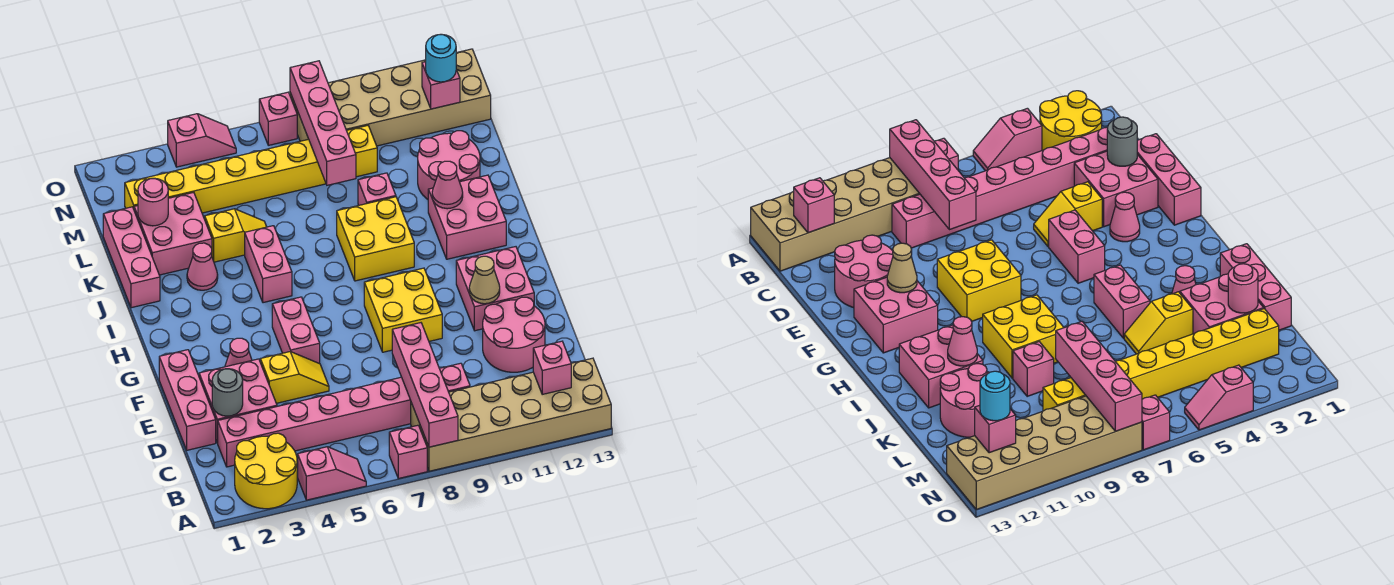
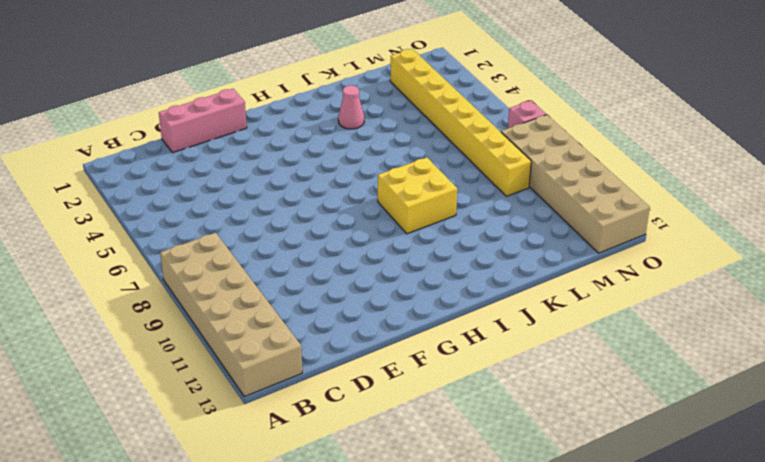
none -> yellow 2x2 round brick [235,433,297,509]
none -> pink 1x2 slope [298,447,366,500]
none -> pink 1x1 brick [389,425,427,479]
none -> pink 1x8 brick [218,363,470,467]

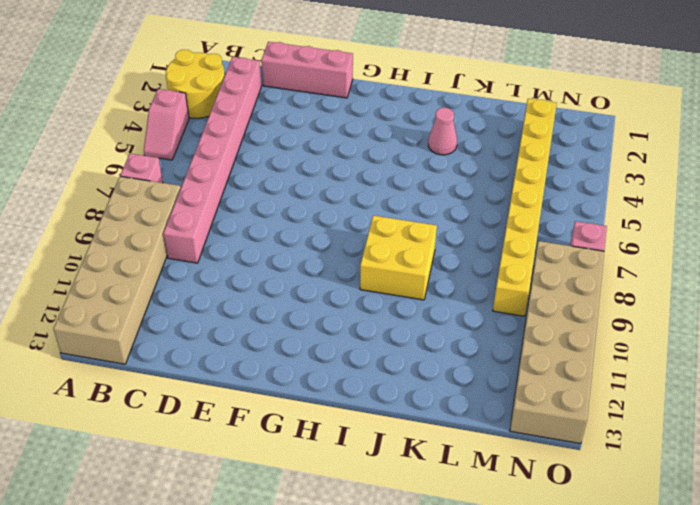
none -> pink 2x2 brick [199,359,277,443]
none -> pink 2x2 round brick [483,297,545,372]
none -> yellow 1x2 slope [260,352,329,403]
none -> pink 1x1 cone [225,338,252,367]

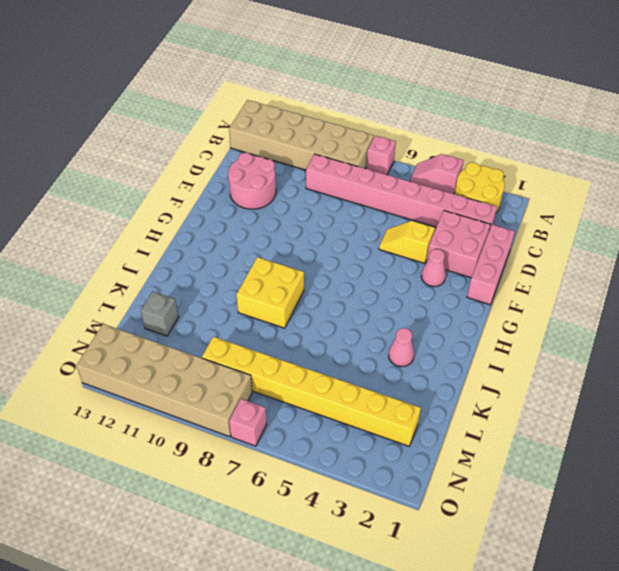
grey 1x1 brick [141,292,178,336] -> pink 2x2 round brick [418,131,480,199]
none -> pink 1x2 brick [272,297,320,364]
none -> yellow 2x2 brick [364,268,442,352]
none -> pink 2x2 brick [456,247,534,331]
none -> pink 1x2 brick [245,226,292,303]

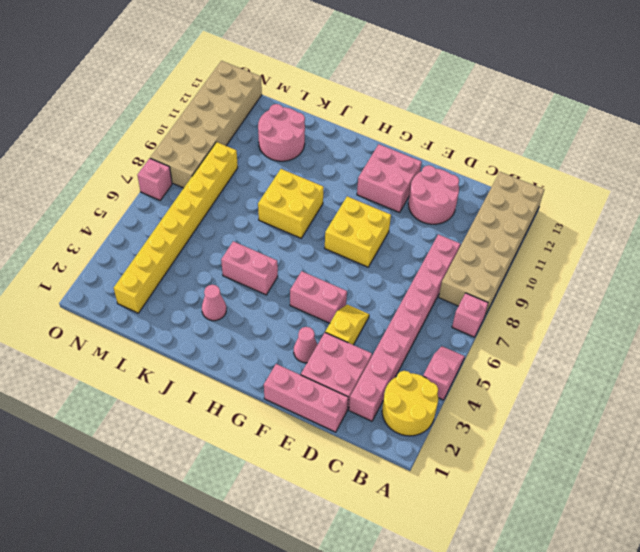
none -> pink 2x2 brick [428,175,506,259]
none -> pink 1x3 brick [103,207,160,308]
none -> pink 2x2 brick [134,192,212,275]
none -> yellow 1x2 slope [205,209,267,262]

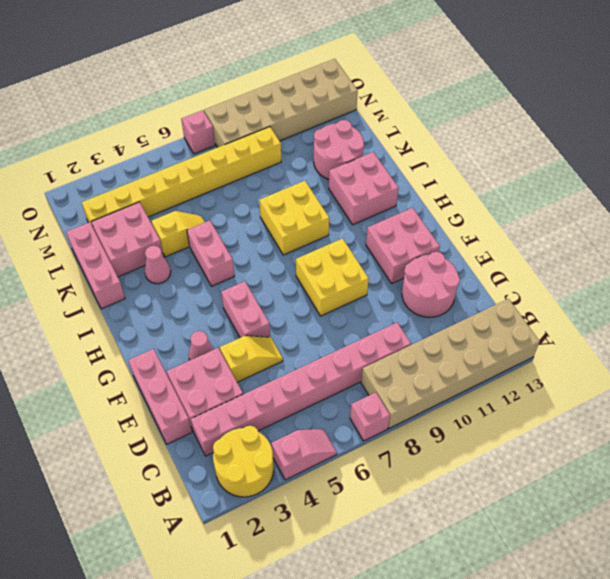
none -> pink 1x1 brick [358,173,396,205]
none -> pink 1x2 slope [168,114,236,167]
none -> pink 1x4 brick [392,323,458,447]
none -> pink 1x1 brick [533,341,571,394]

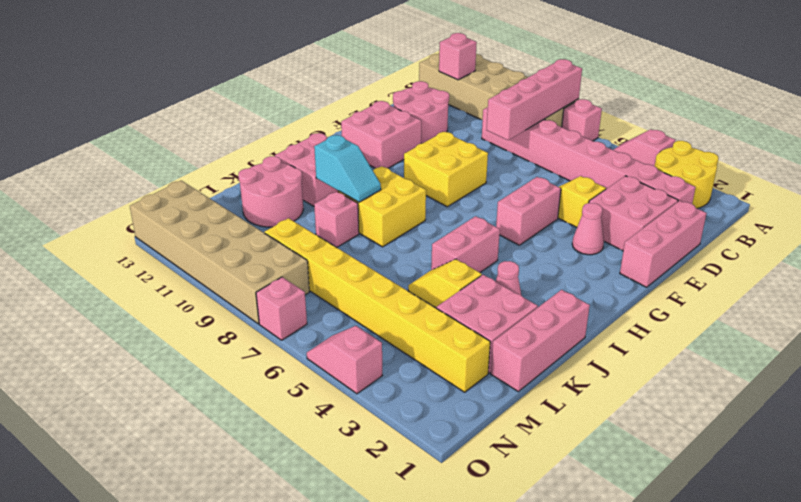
cyan 1x2 slope [314,135,381,202] -> none
none -> grey 1x1 round brick [212,369,243,416]
none -> tan 1x1 cone [469,256,500,304]
none -> pink 1x1 cone [432,161,463,209]
none -> pink 1x1 round brick [138,178,168,226]

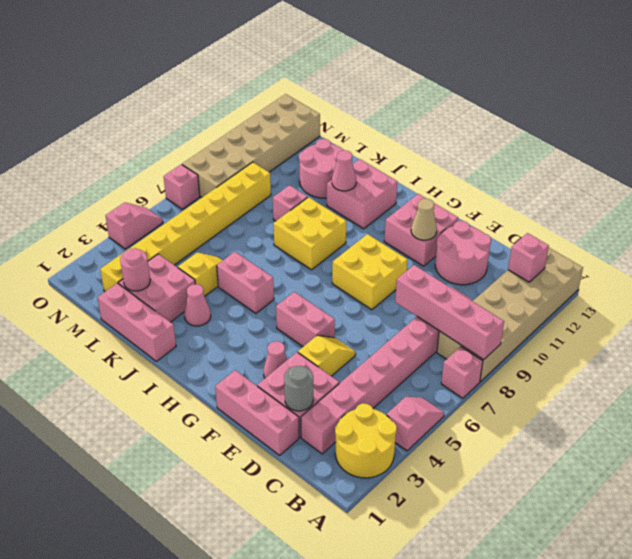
none -> pink 1x4 brick [290,61,356,185]
none -> pink 1x1 brick [422,62,460,109]
none -> cyan 1x1 round brick [426,34,456,82]

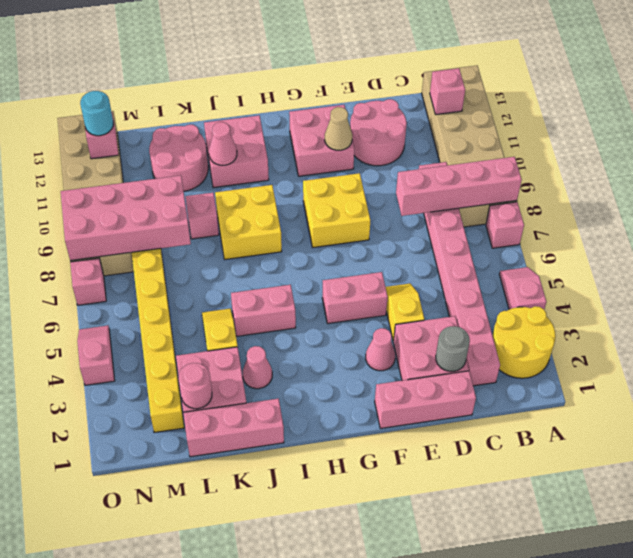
pink 2x4 brick [61,175,191,261] -> pink 1x4 brick [290,61,356,185]

